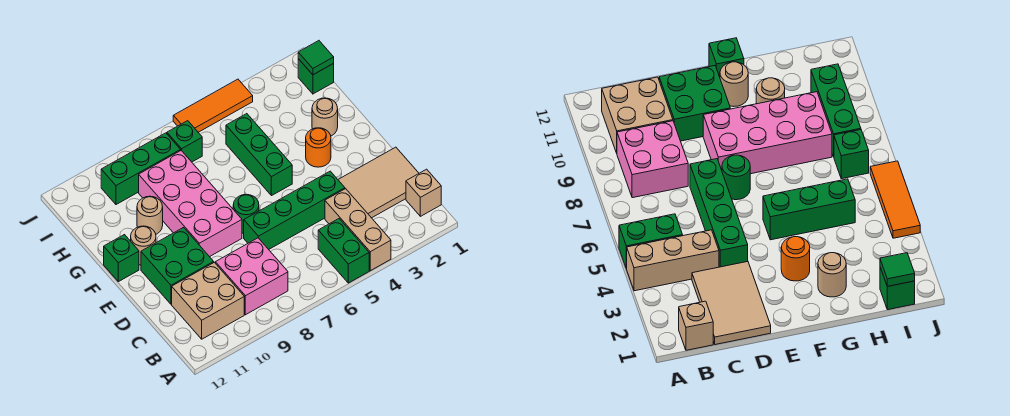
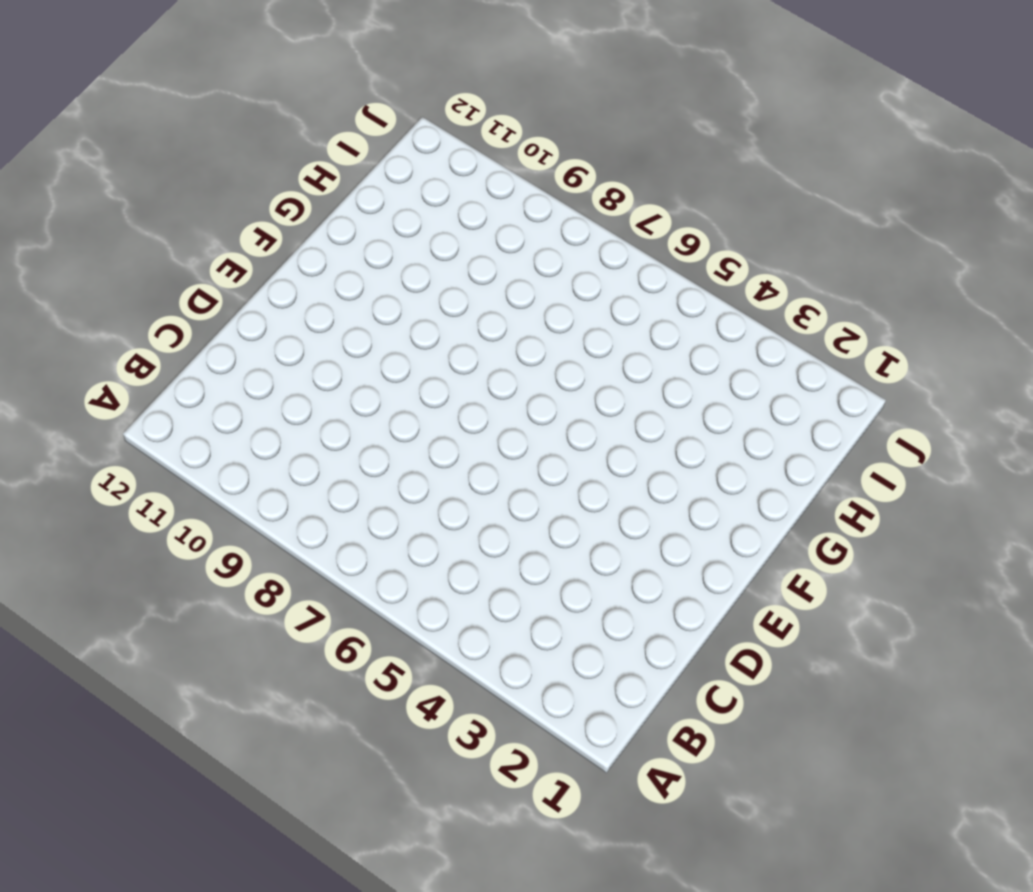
none -> tan 1x3 brick [325,189,391,271]
none -> green 1x2 brick [318,219,369,283]
none -> tan 1x1 brick [406,169,441,216]

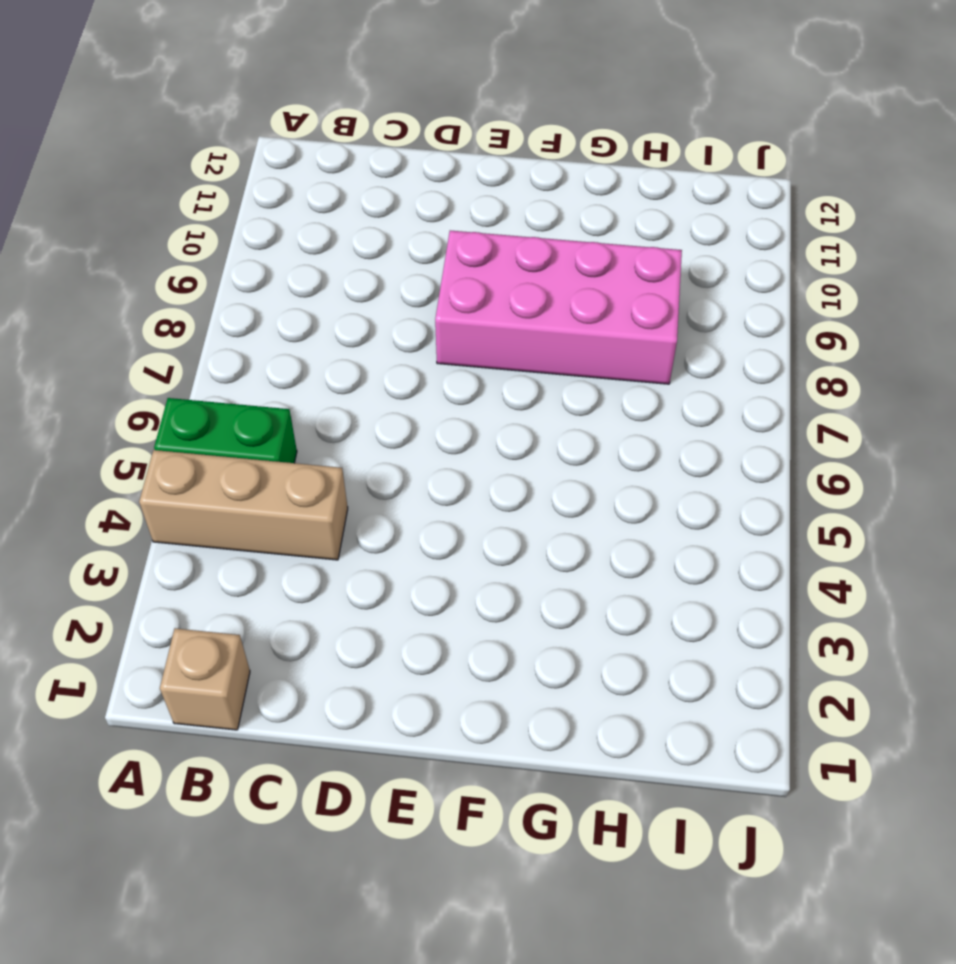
none -> pink 2x2 brick [215,238,288,315]
none -> tan 2x2 brick [172,262,244,339]
none -> tan 2x3 tile [338,147,419,218]

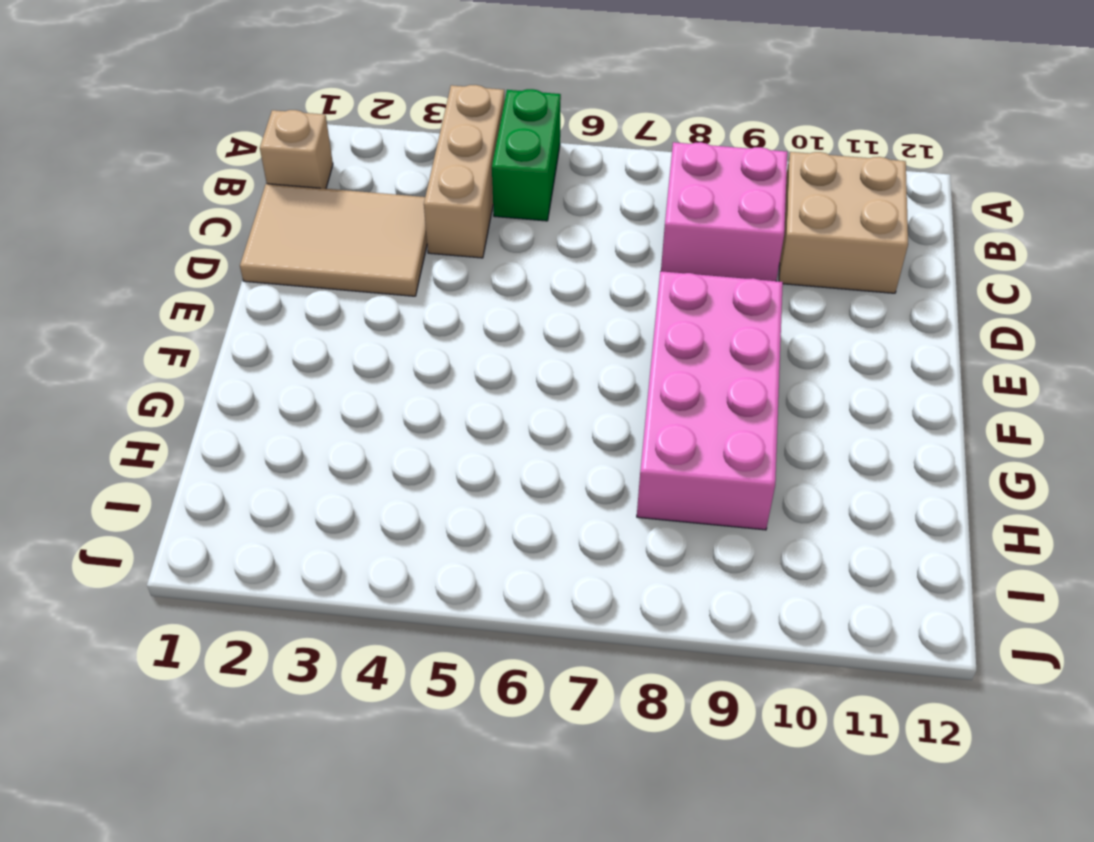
none -> green 1x4 brick [244,171,345,249]
none -> green 2x2 brick [141,228,214,304]
none -> green 1x1 round brick [233,194,259,234]

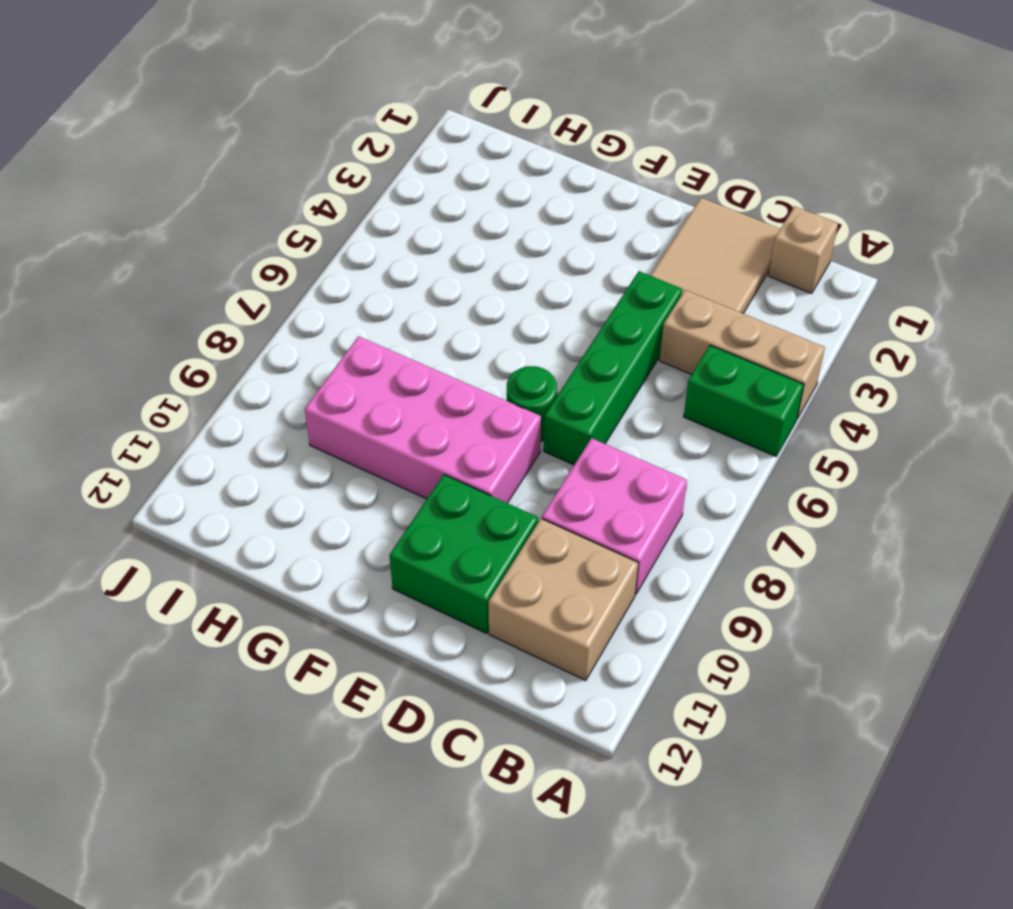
none -> orange 1x1 round brick [306,128,331,167]
none -> green 1x3 brick [226,114,292,196]
none -> tan 1x1 round brick [131,226,156,265]

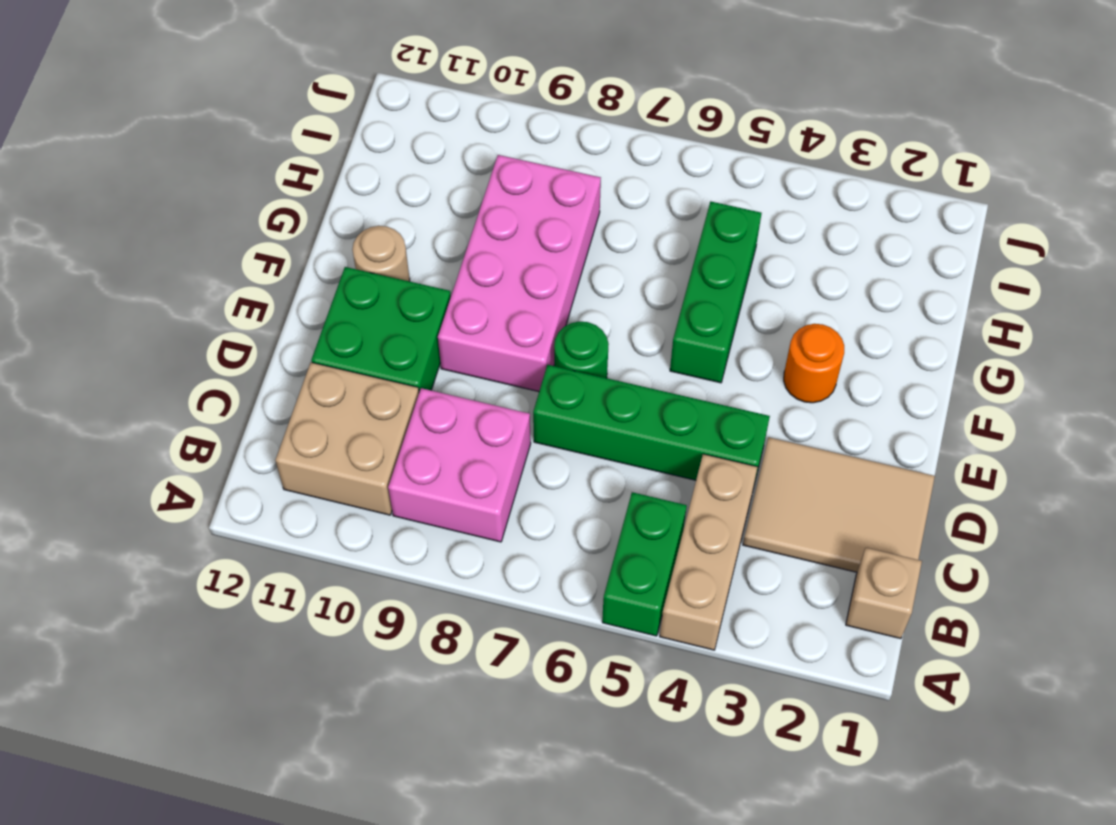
none -> green 1x1 brick [104,235,139,282]
none -> tan 1x1 round brick [312,98,338,136]
none -> tan 1x1 round brick [137,196,163,234]

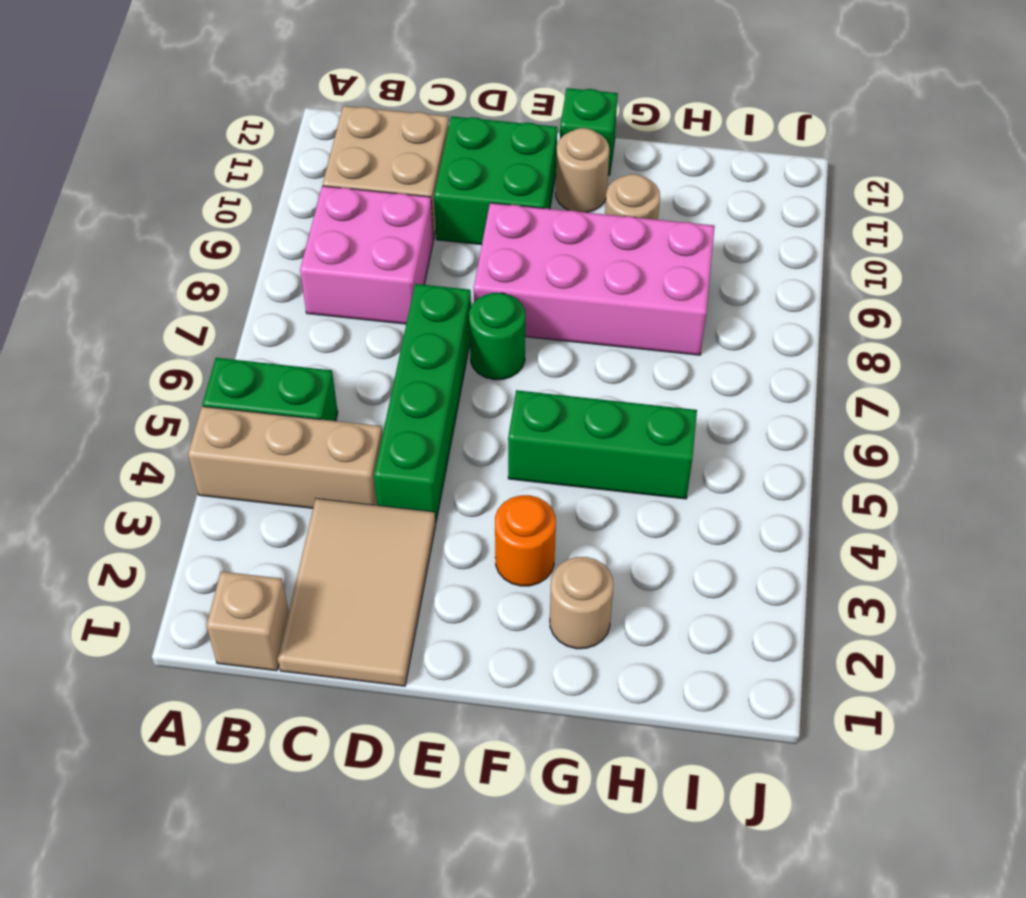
none -> green 1x1 brick [298,59,334,94]
none -> green 1x1 brick [167,121,202,162]
none -> green 1x3 brick [101,133,181,205]

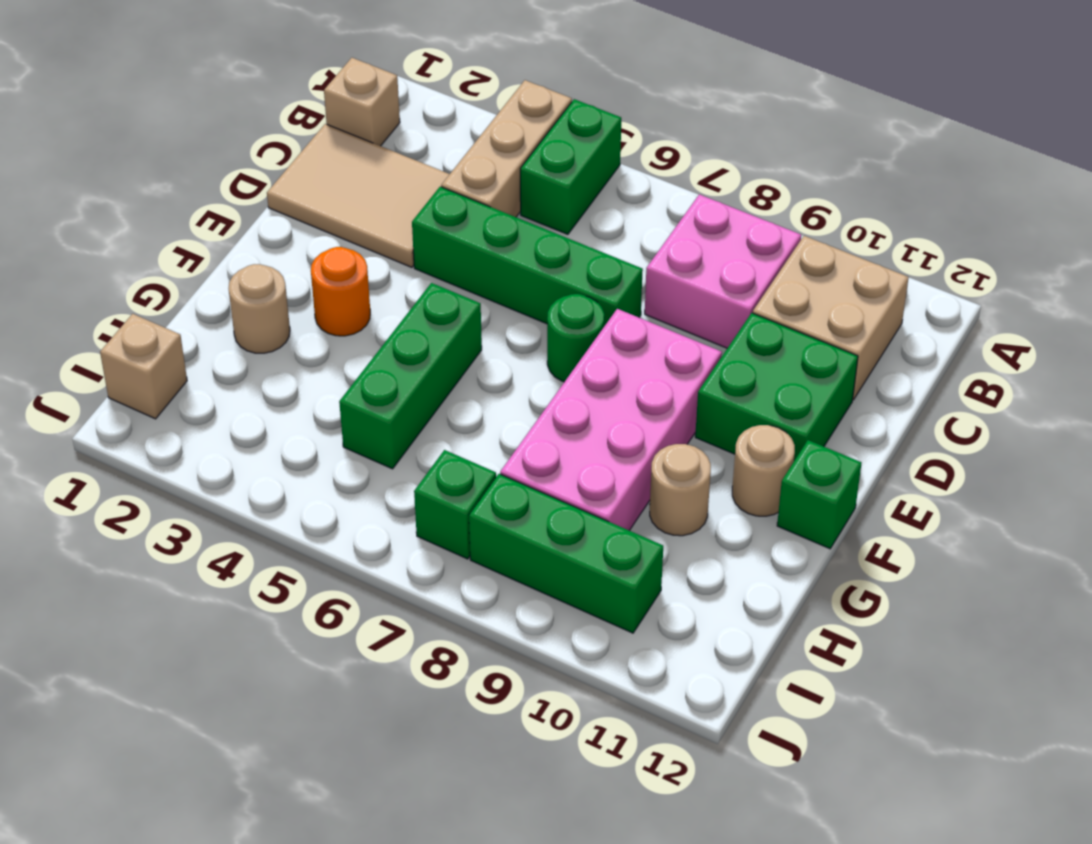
tan 1x1 brick [100,314,187,419] -> green 1x1 brick [298,59,334,94]
none -> orange 1x3 tile [173,79,253,132]
none -> green 1x1 tile [298,41,334,75]

